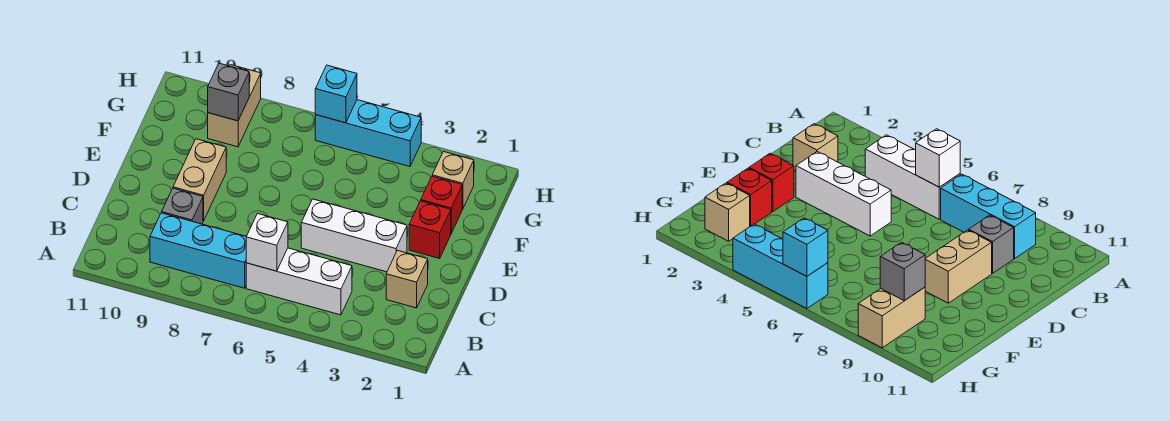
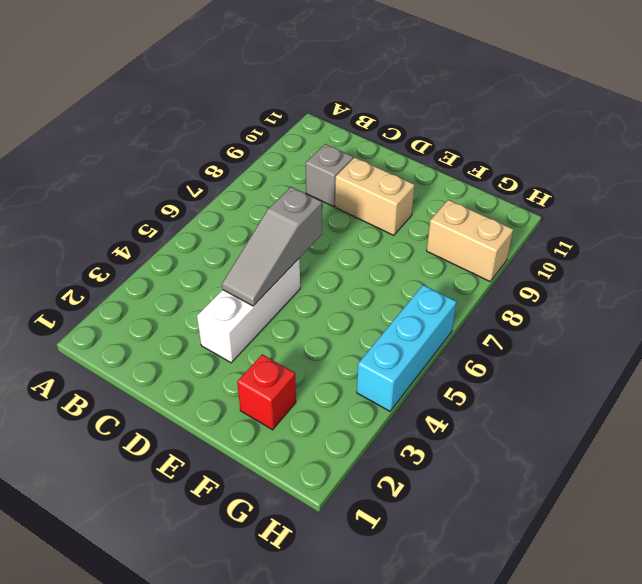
grey 1x3 slope [222,187,322,306] -> none
none -> white 1x3 brick [246,248,352,315]
none -> cyan 1x3 brick [150,213,246,288]
none -> tan 1x1 brick [386,250,428,308]

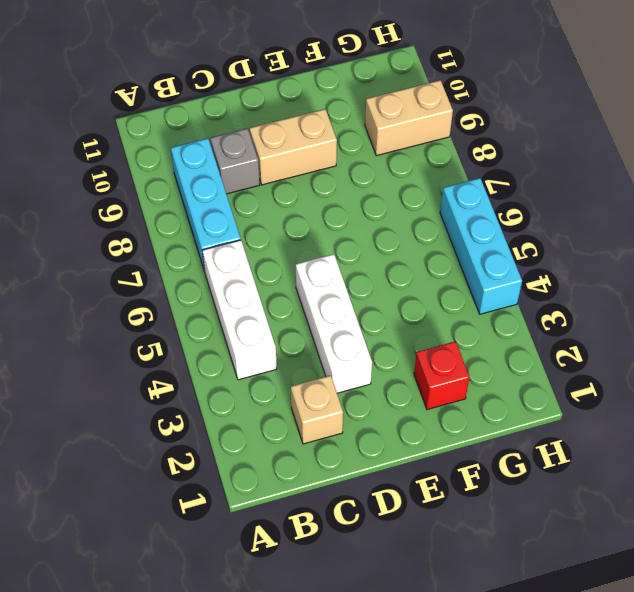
none -> red 1x1 brick [409,201,451,258]
none -> tan 1x1 brick [432,152,474,209]
none -> white 1x1 brick [246,214,288,271]

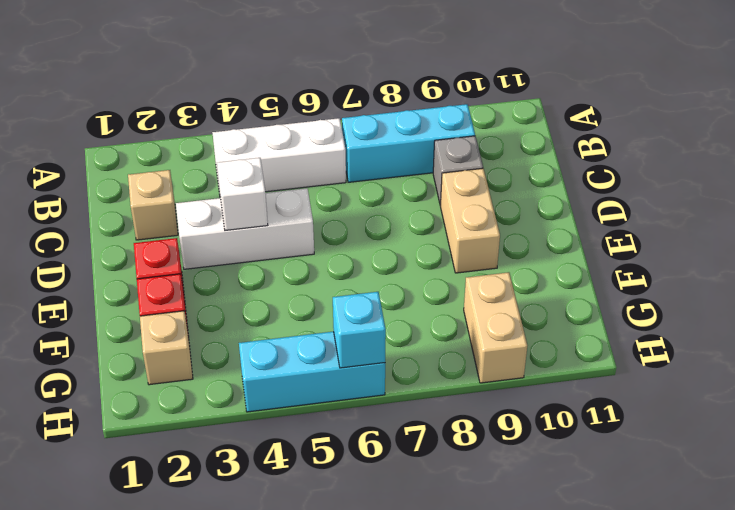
white 1x1 brick [217,158,268,231] -> white 1x1 brick moved to [246,214,288,271]
none -> grey 1x1 brick [208,63,249,121]

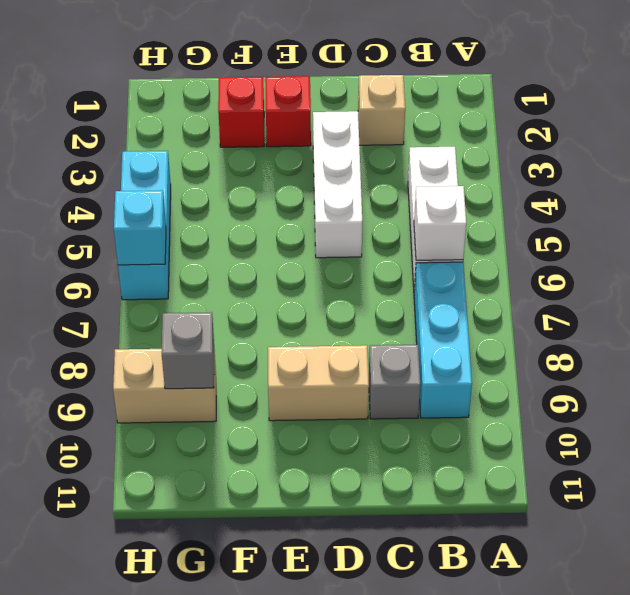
none -> tan 1x1 brick [432,152,474,209]

